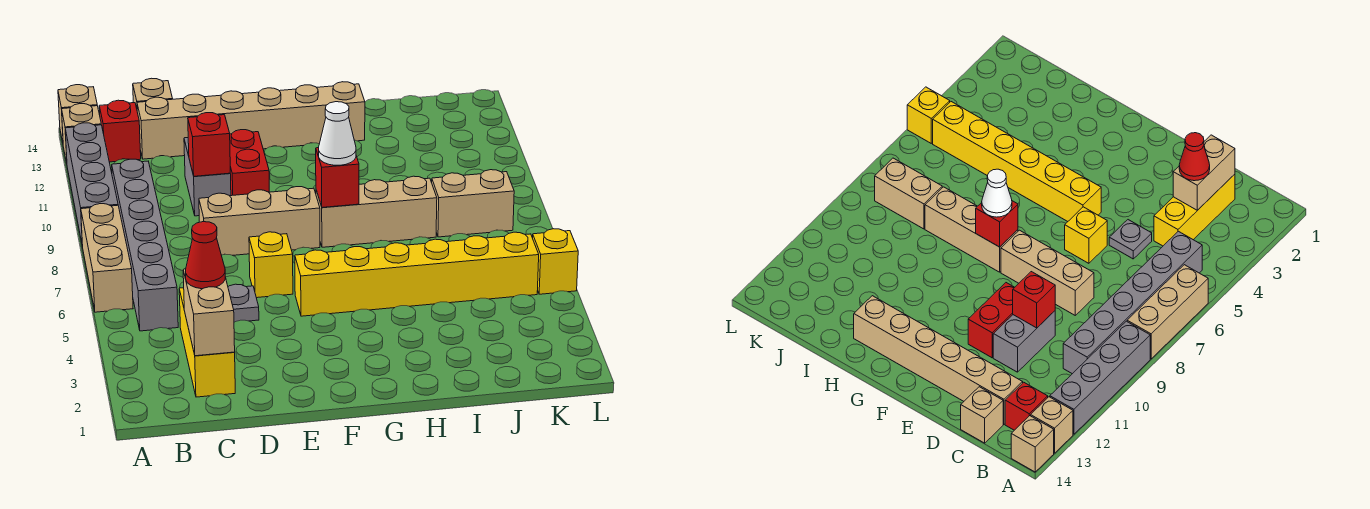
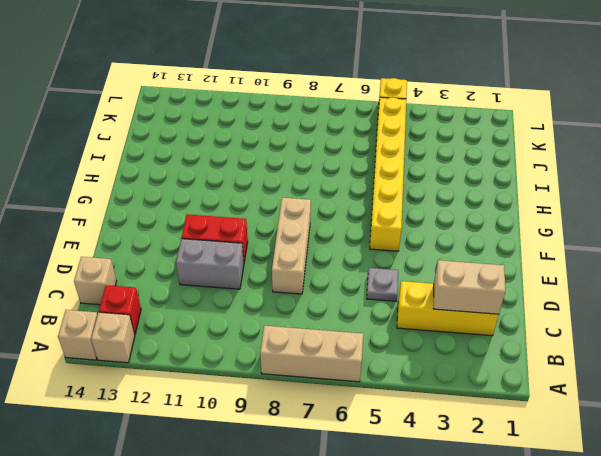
none -> grey 1x4 brick [65,123,118,247]
none -> grey 1x6 brick [112,159,178,331]
none -> tan 1x6 brick [137,82,365,159]

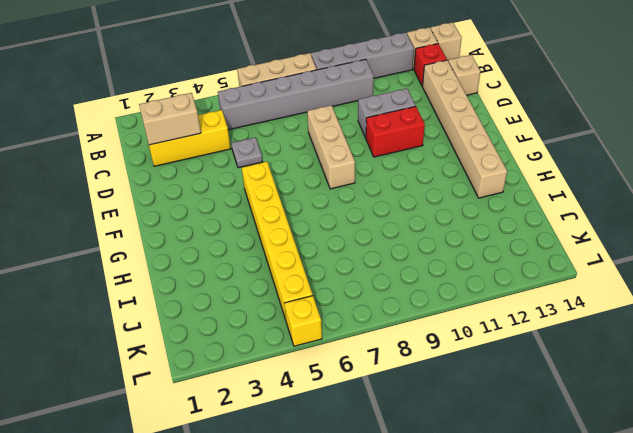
none -> yellow 1x1 brick [249,232,293,298]
none -> tan 1x3 brick [316,176,437,247]
none -> tan 1x2 brick [432,170,514,237]

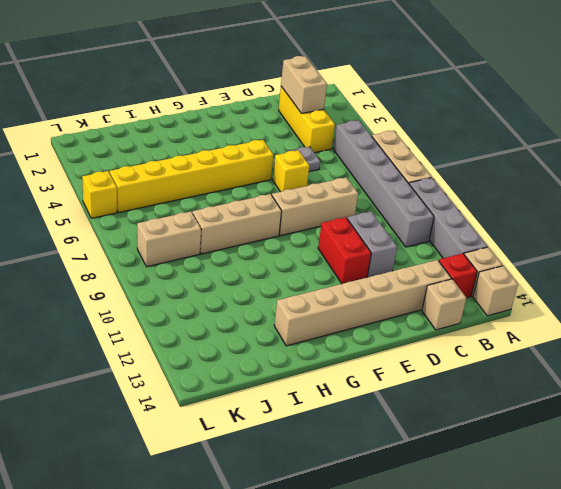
none -> red 1x1 brick [188,113,230,176]
none -> red 1x1 brick [316,148,359,207]
none -> red 1x1 cone [186,222,225,289]

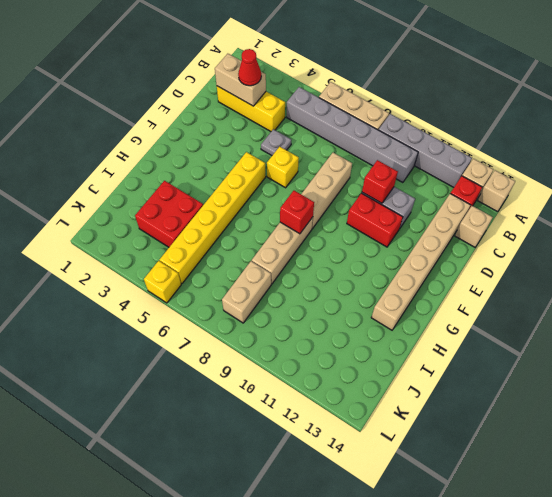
red 2x2 brick [135,181,203,247] -> none
none -> white 1x1 cone [319,102,356,165]

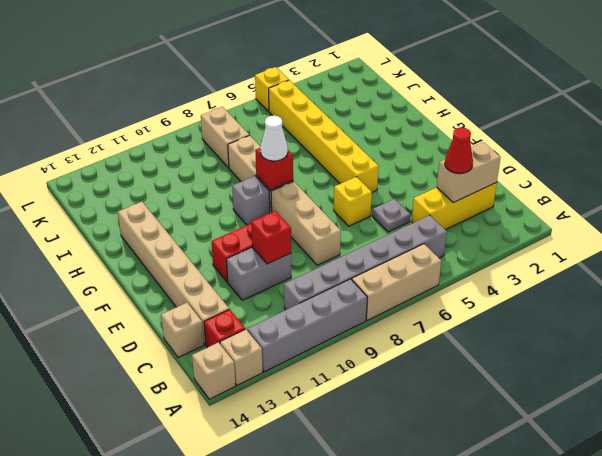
grey 1x1 brick [232,176,270,225] -> none

